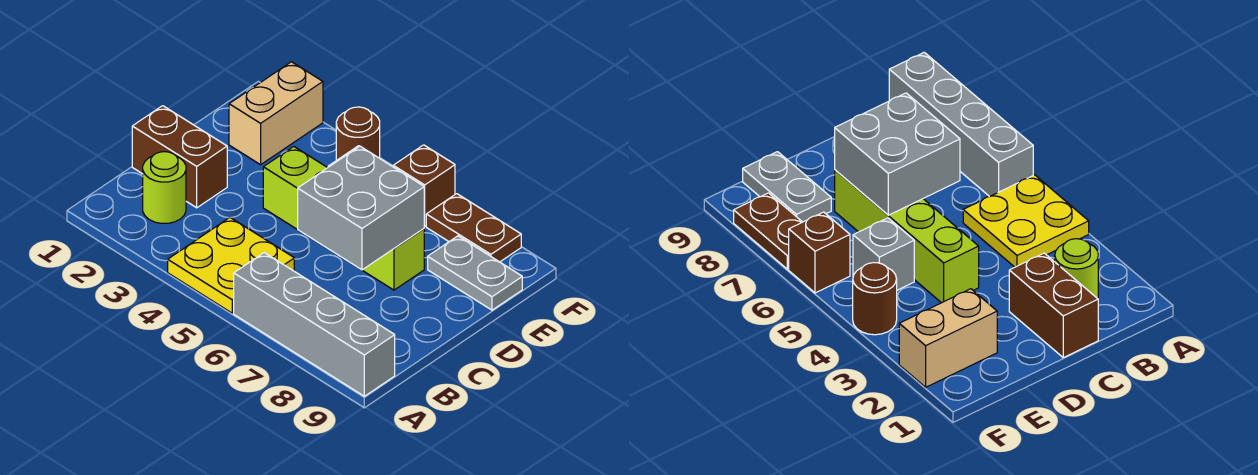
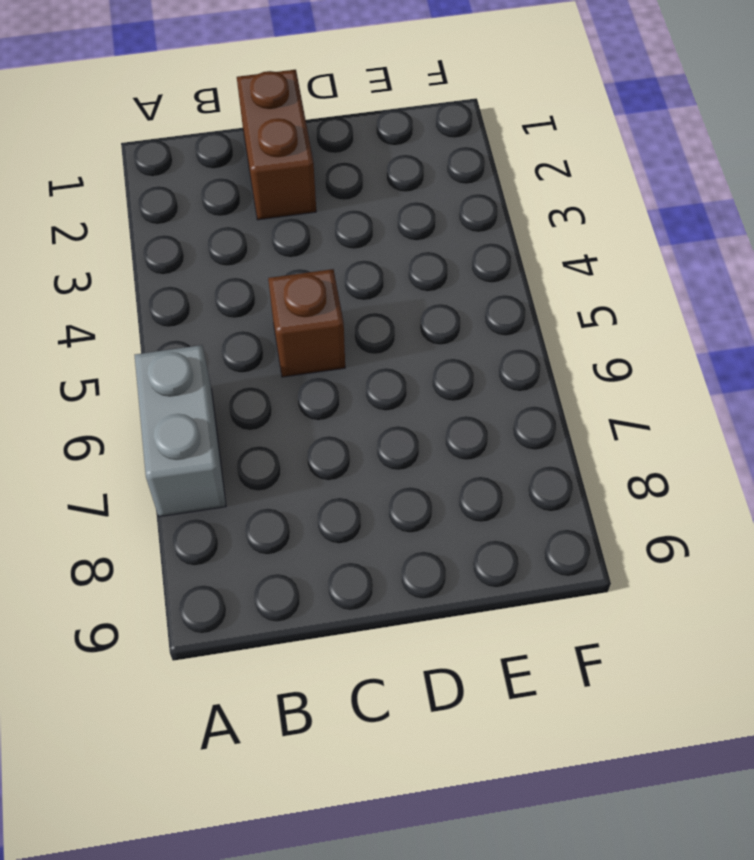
grey 1x2 brick [135,345,226,517] -> grey 1x4 brick [234,253,395,396]
brown 1x1 brick [268,269,345,377] -> brown 1x1 brick moved to [393,145,455,226]
none -> yellow 2x2 plate [168,218,294,313]
none -> lime 1x1 round brick [143,152,186,223]
none -> lime 1x4 brick [263,146,424,290]

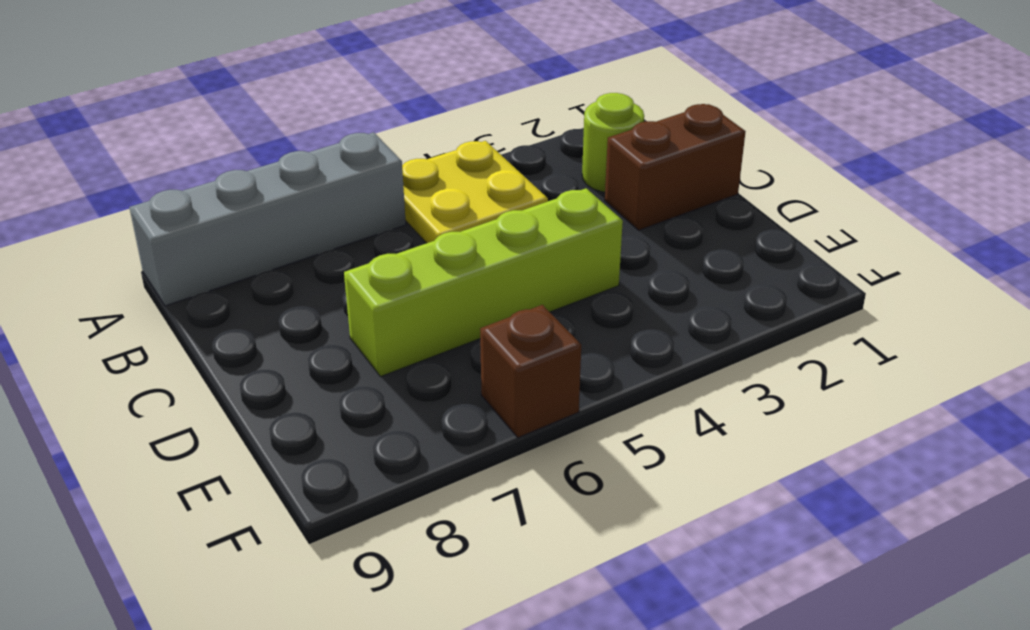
none -> tan 1x2 brick [229,62,323,165]
none -> grey 1x1 brick [853,218,914,290]
none -> grey 1x2 plate [428,236,522,310]

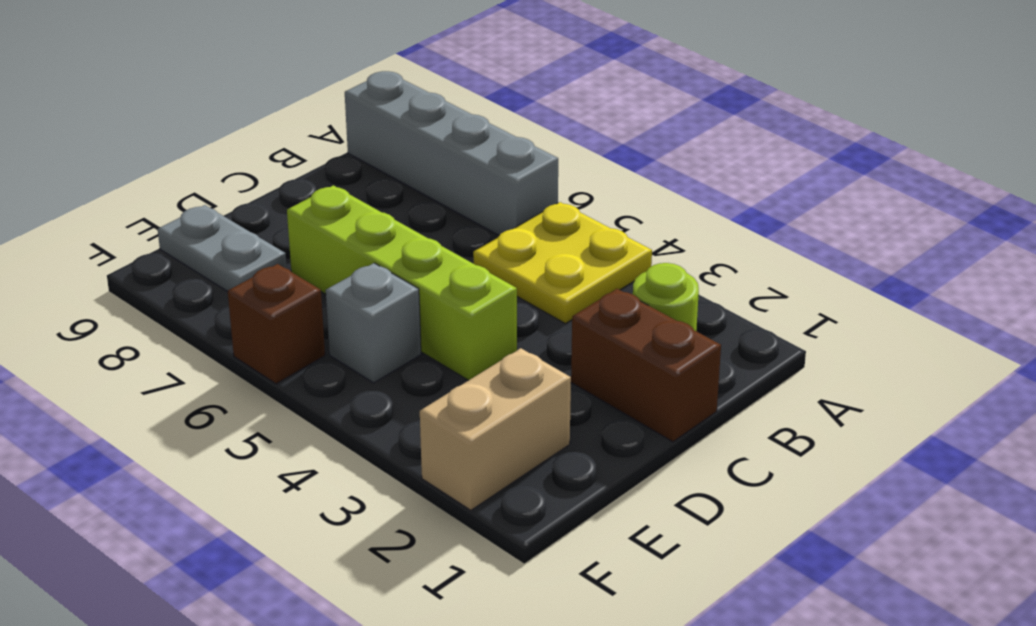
none -> brown 1x1 round brick [336,107,380,160]
none -> brown 1x2 plate [426,194,521,262]
none -> grey 2x2 brick [298,146,424,270]

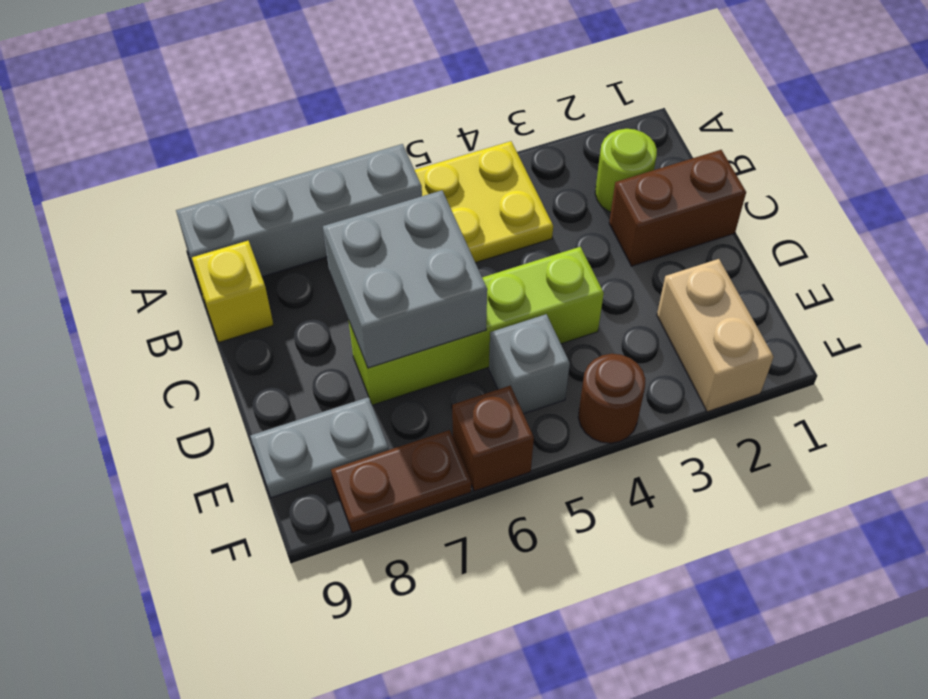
yellow 1x1 brick [192,241,273,342] -> none

